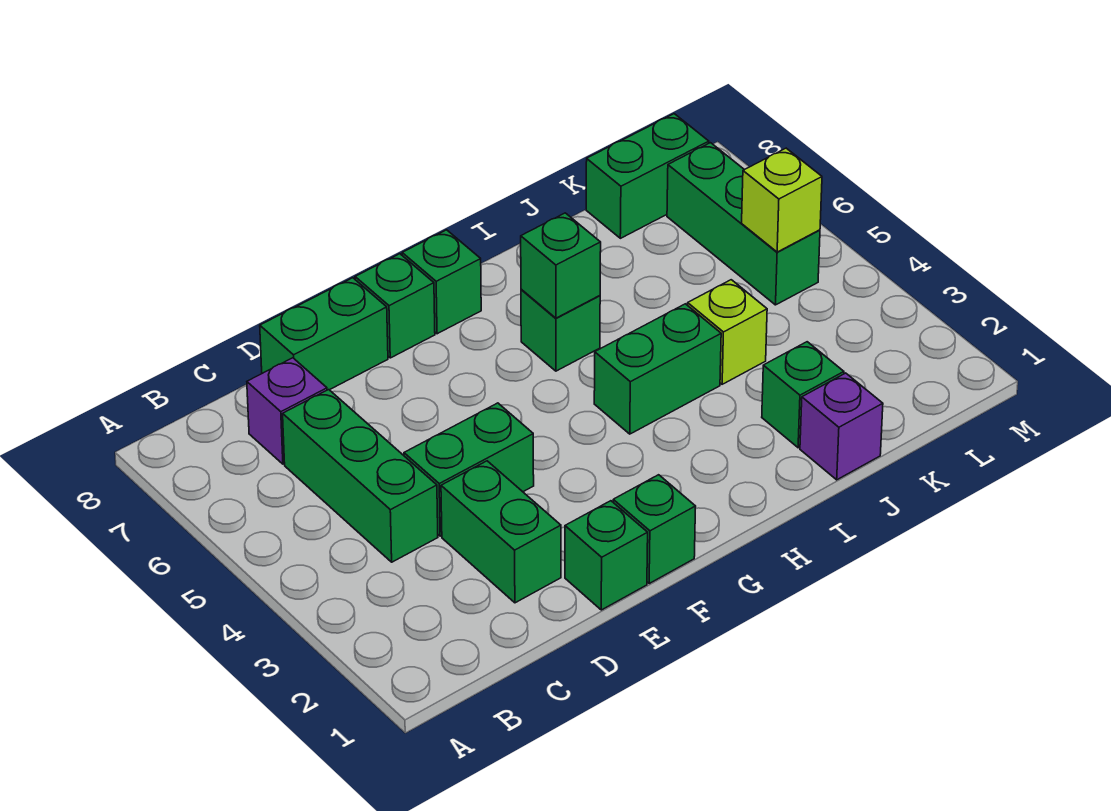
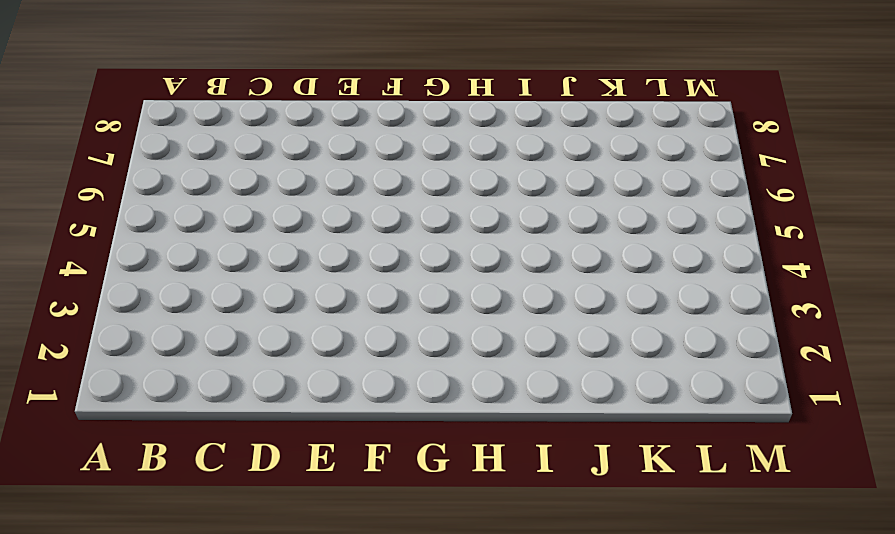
none -> green 1x3 brick [283,390,438,562]
none -> purple 1x1 brick [247,358,327,464]
none -> green 1x2 brick [441,461,561,603]

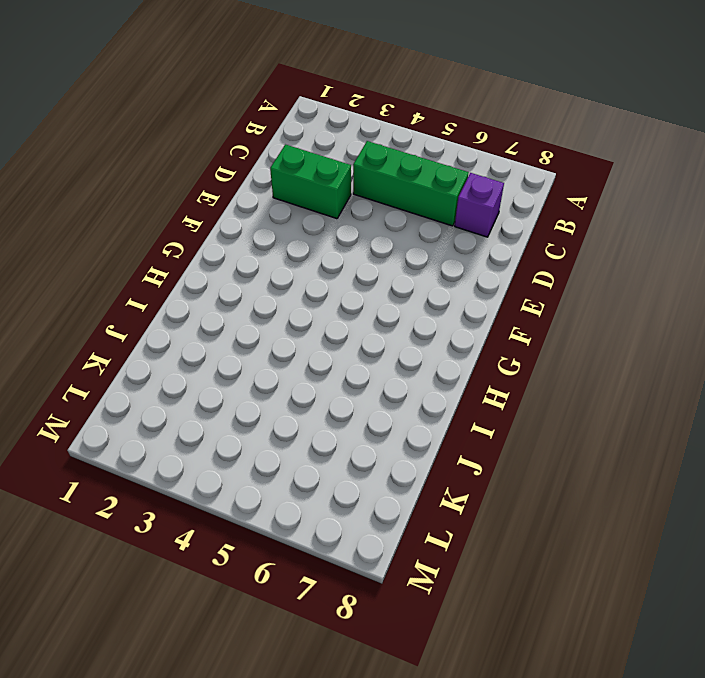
none -> green 1x2 brick [404,403,534,536]
none -> green 1x2 brick [260,278,388,390]
none -> green 1x1 brick [565,501,648,610]

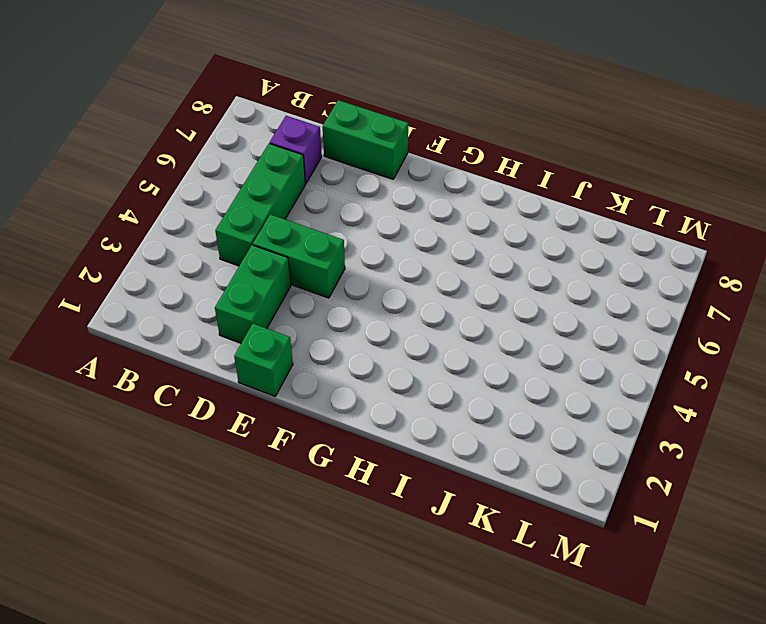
none -> green 1x1 brick [613,475,696,583]
none -> green 1x1 brick [355,254,435,358]
none -> green 1x1 brick [402,230,481,334]

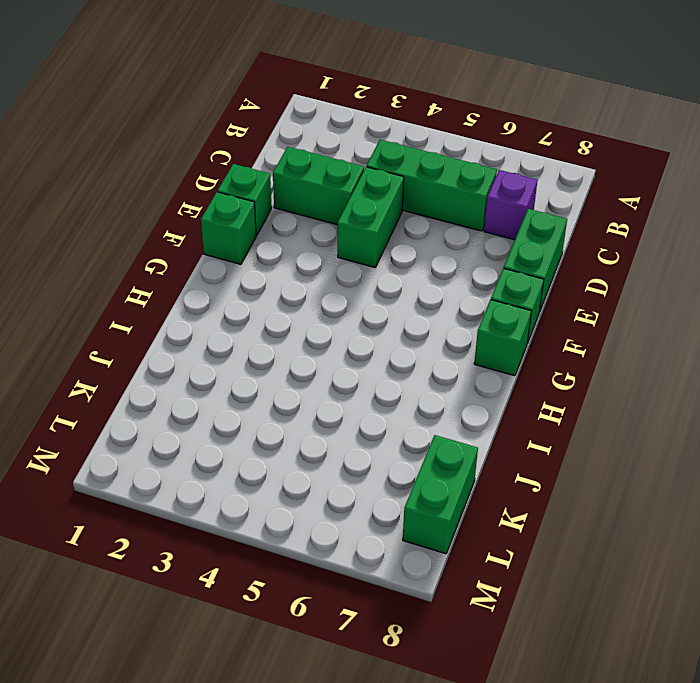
none -> green 1x2 brick [594,304,721,434]
none -> green 1x1 brick [521,289,600,371]
none -> purple 1x1 brick [800,373,883,480]

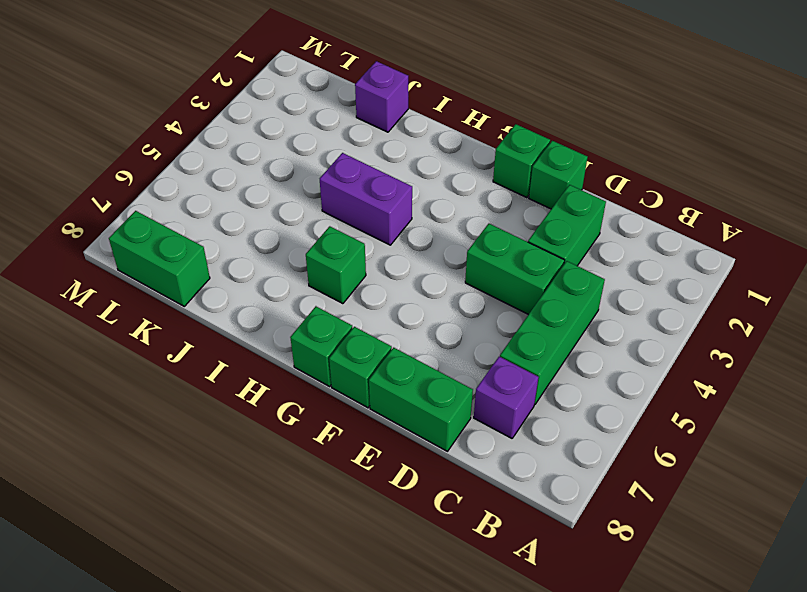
purple 1x2 brick [320,153,412,245] -> green 1x2 brick [594,304,721,434]
none -> green 1x1 brick [762,342,844,448]
none -> lime 1x1 brick [688,280,767,384]
none -> green 1x3 brick [667,143,820,305]

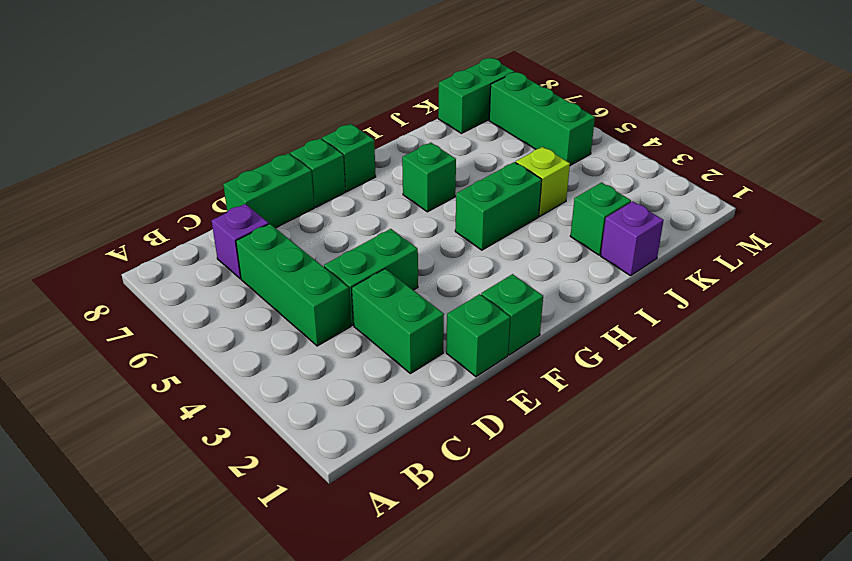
none -> green 1x1 brick [521,213,601,318]
none -> lime 1x1 brick [742,148,822,252]

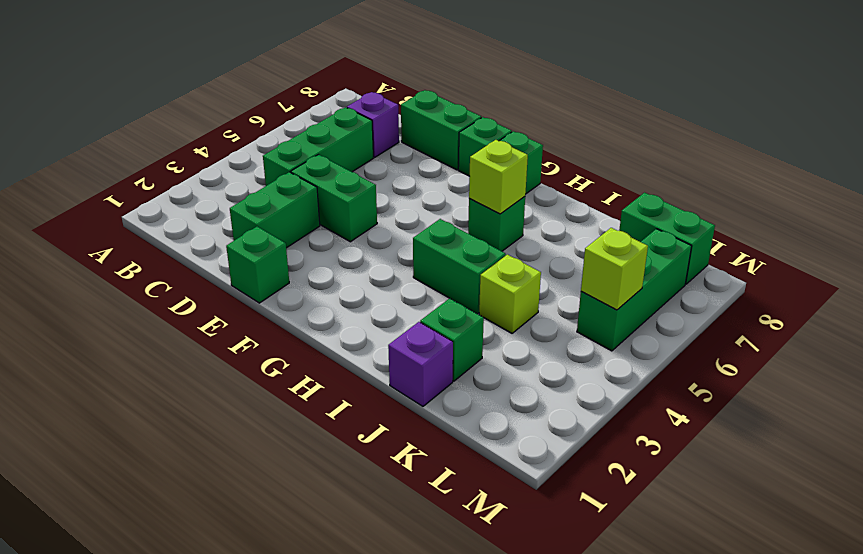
lime 1x1 brick [469,140,528,214] -> green 1x1 brick [521,213,601,318]
none -> green 1x1 brick [613,475,696,583]

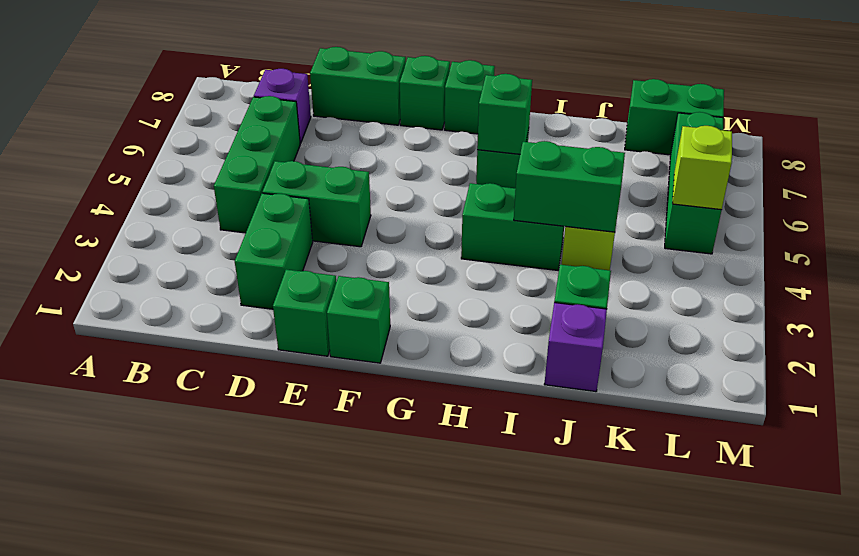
green 1x2 brick [514,141,625,232] -> none

